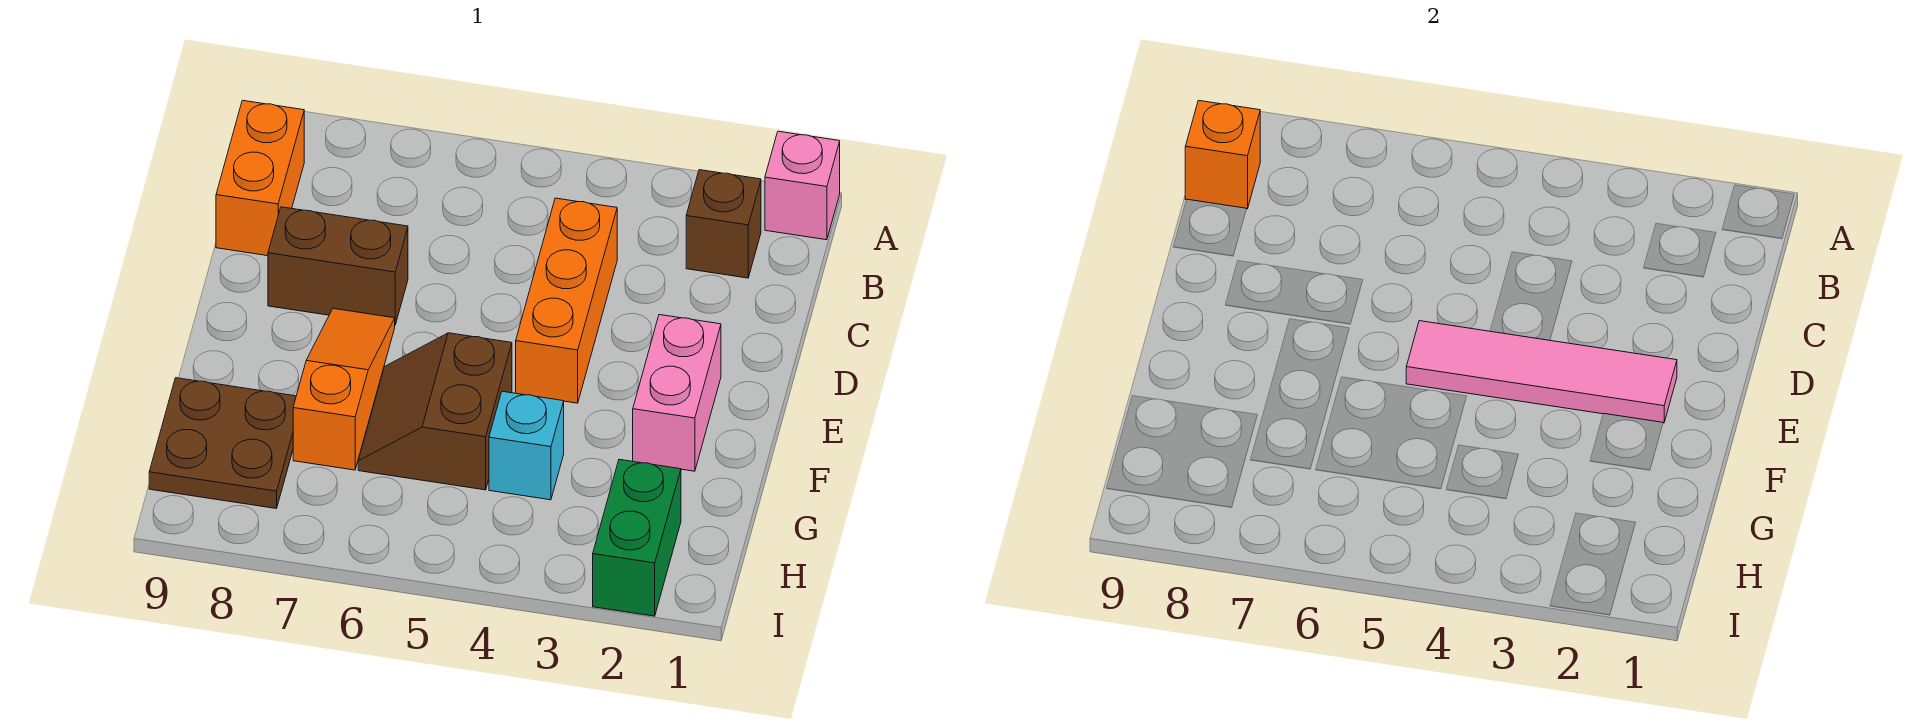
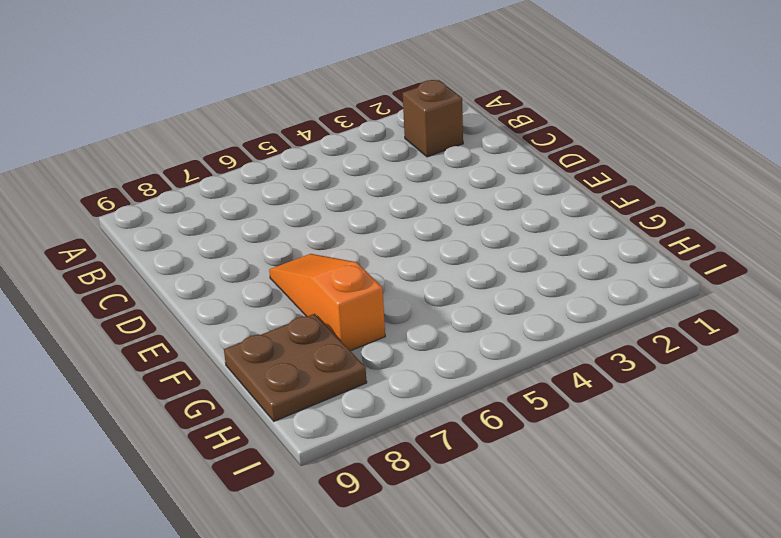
none -> pink 1x1 brick [765,131,840,240]
none -> orange 1x2 brick [216,100,304,256]
none -> orange 1x3 brick [516,198,617,403]

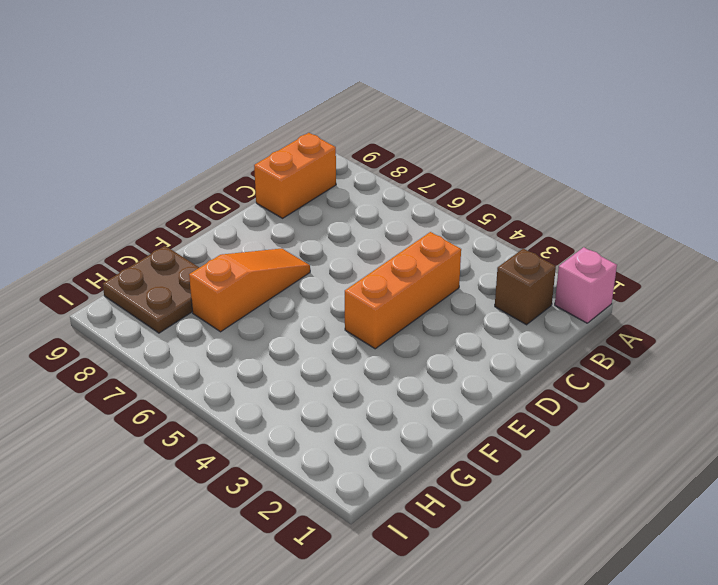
none -> brown 1x2 brick [268,207,408,325]
none -> pink 1x2 brick [633,315,721,471]
none -> brown 2x2 slope [358,333,512,490]

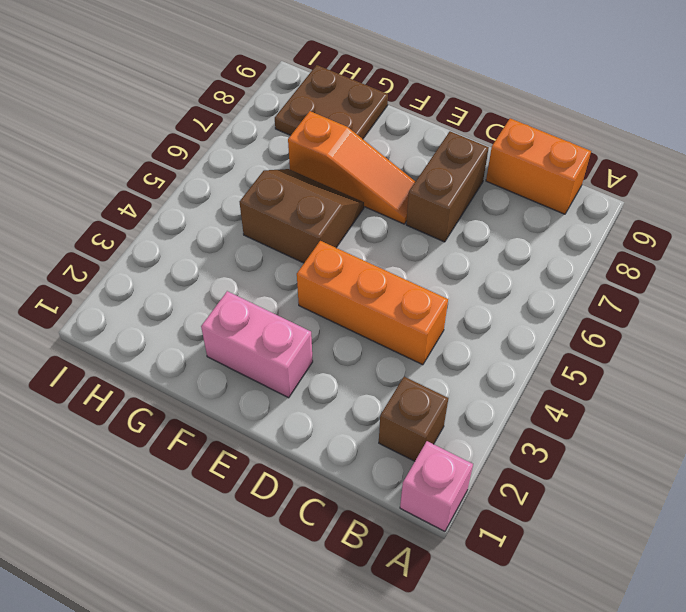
none -> cyan 1x1 brick [489,391,564,500]
none -> green 1x2 brick [593,459,681,616]
none -> orange 1x1 brick [1185,100,1260,209]

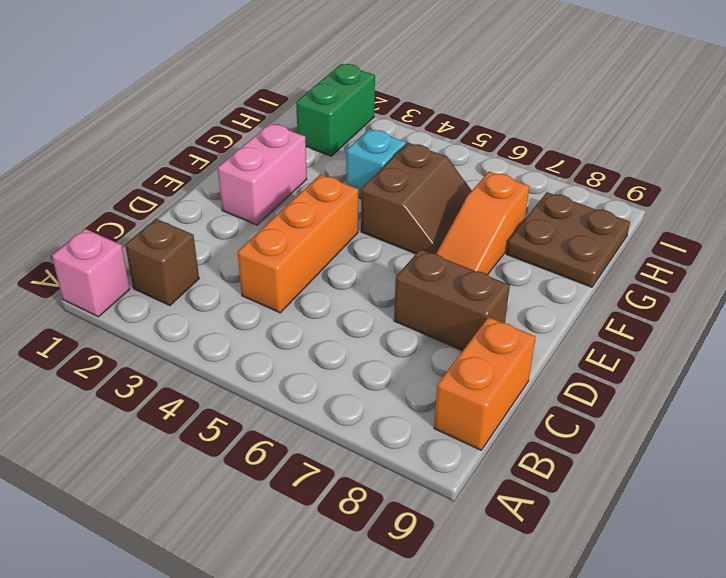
none -> orange 1x1 brick [1185,100,1260,209]
none -> pink 1x4 tile [1406,321,1677,423]

